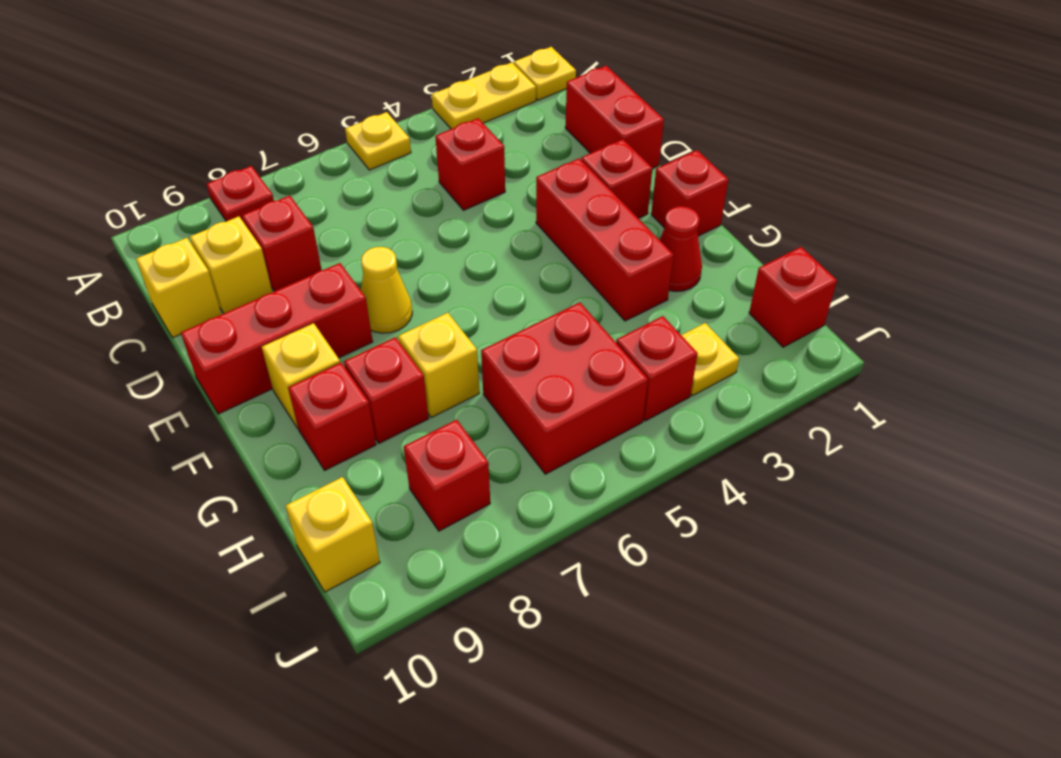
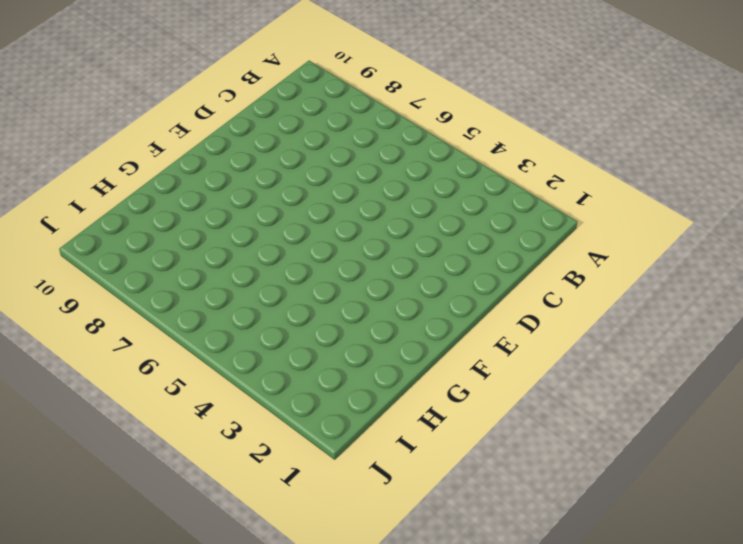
none -> yellow 1x1 plate [514,47,576,100]
none -> yellow 1x2 plate [432,62,536,129]
none -> yellow 1x1 plate [345,112,411,170]

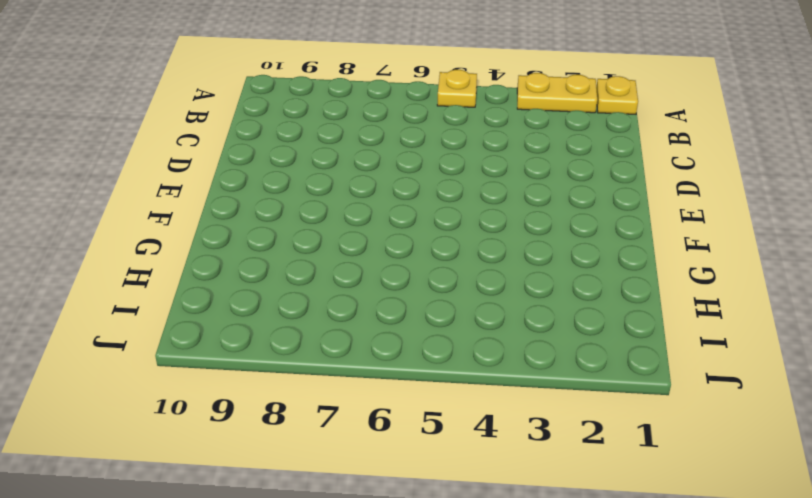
none -> red 1x1 plate [207,166,274,221]
none -> red 1x2 brick [565,66,664,168]
none -> red 1x1 brick [435,118,505,210]

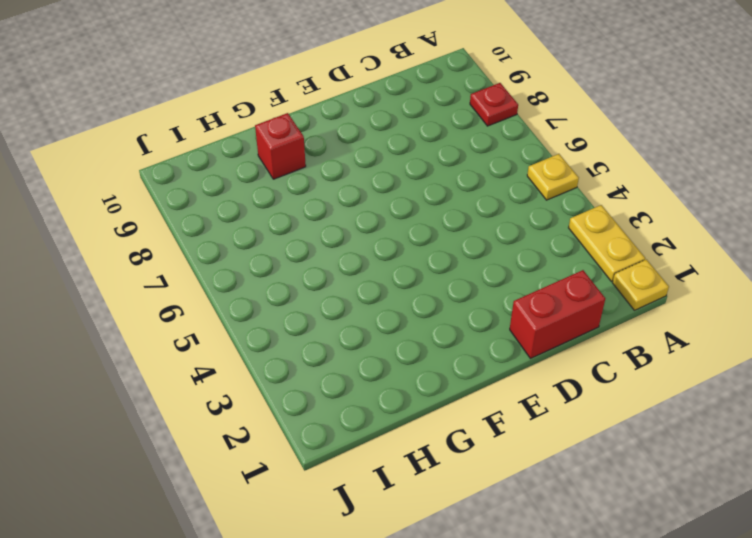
none -> red 1x1 brick [435,118,505,210]
none -> red 1x1 brick [242,196,321,291]
none -> yellow 1x1 brick [190,216,272,313]

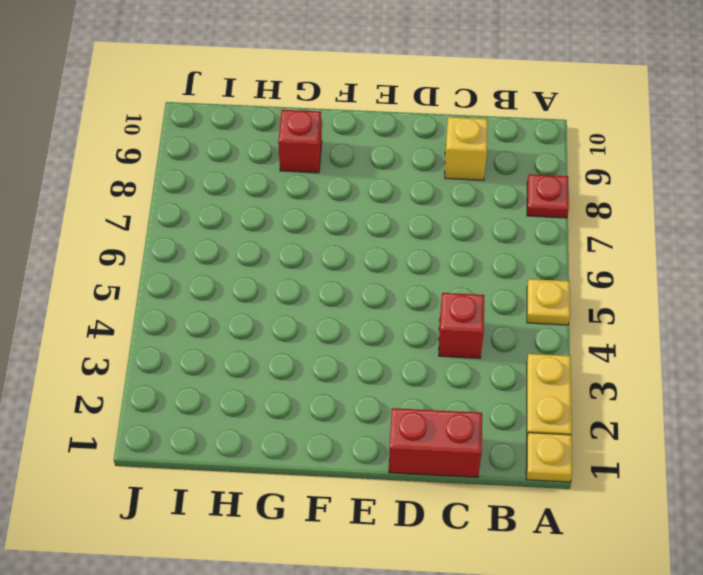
none -> red 1x1 brick [242,196,321,291]
none -> yellow 1x1 brick [136,238,222,338]
none -> red 1x1 brick [581,139,653,218]

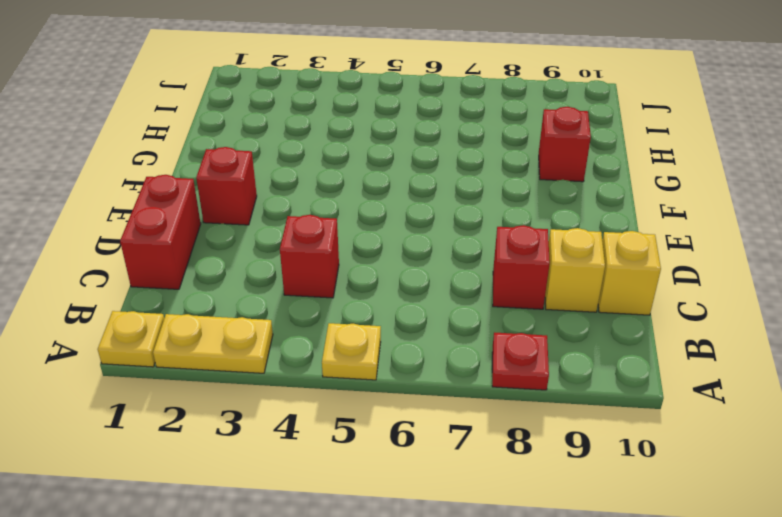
none -> red 1x3 brick [536,158,674,321]
none -> yellow 1x1 cone [361,247,412,333]
none -> red 1x3 brick [181,263,373,414]

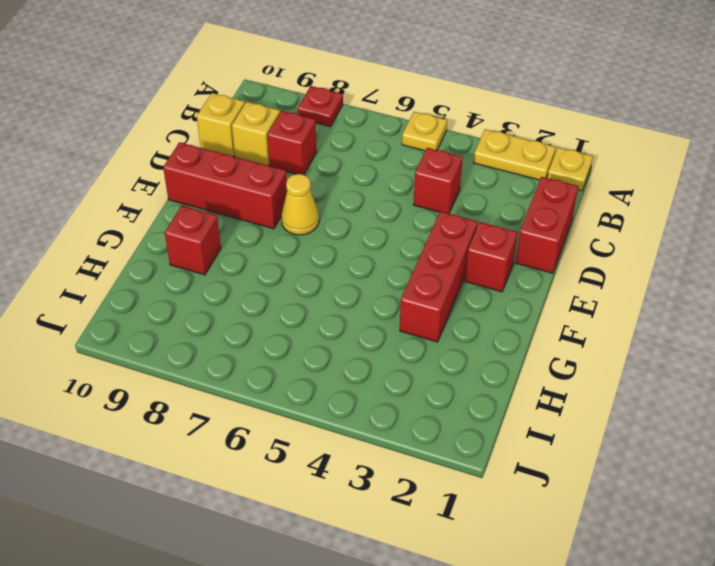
none -> red 1x1 brick [651,150,728,236]
none -> yellow 1x1 brick [262,323,340,428]
none -> red 1x1 cone [659,206,702,291]

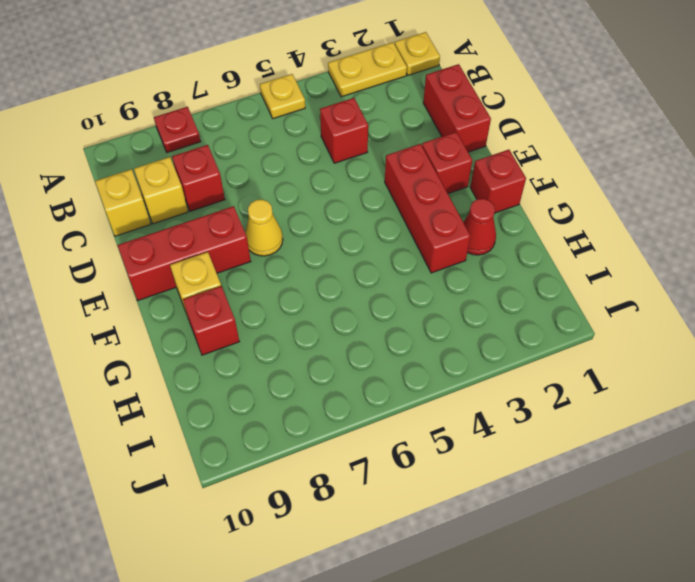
none -> yellow 1x1 brick [398,313,479,418]
none -> red 1x1 brick [344,337,429,443]
none -> red 2x2 brick [481,303,648,474]

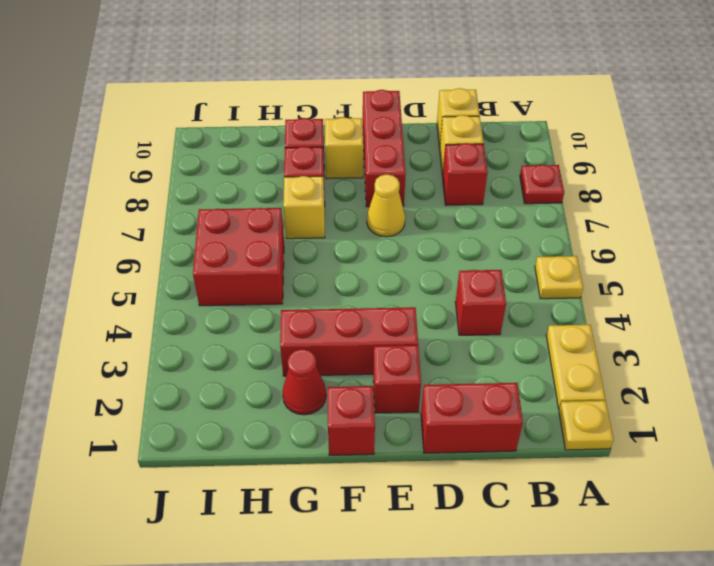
none -> red 1x1 brick [749,247,837,347]
none -> yellow 1x1 plate [681,323,739,396]
none -> red 1x1 brick [616,316,698,421]

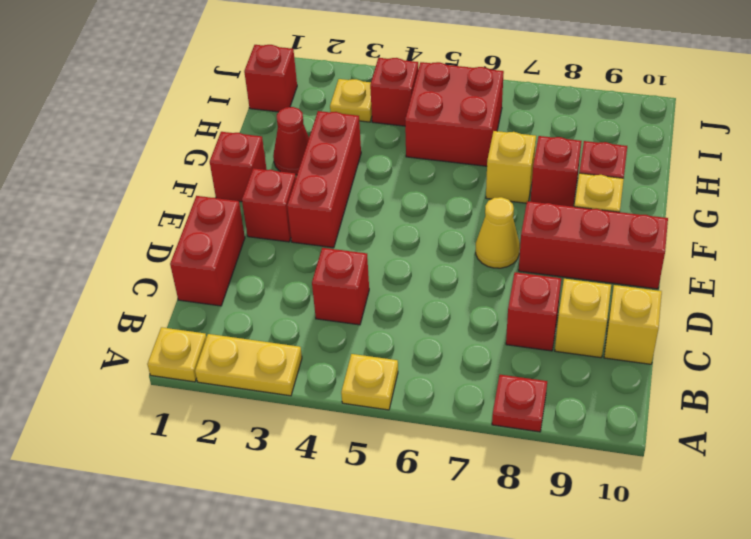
none -> red 1x1 brick [404,420,490,531]
none -> yellow 1x1 brick [286,477,380,592]

